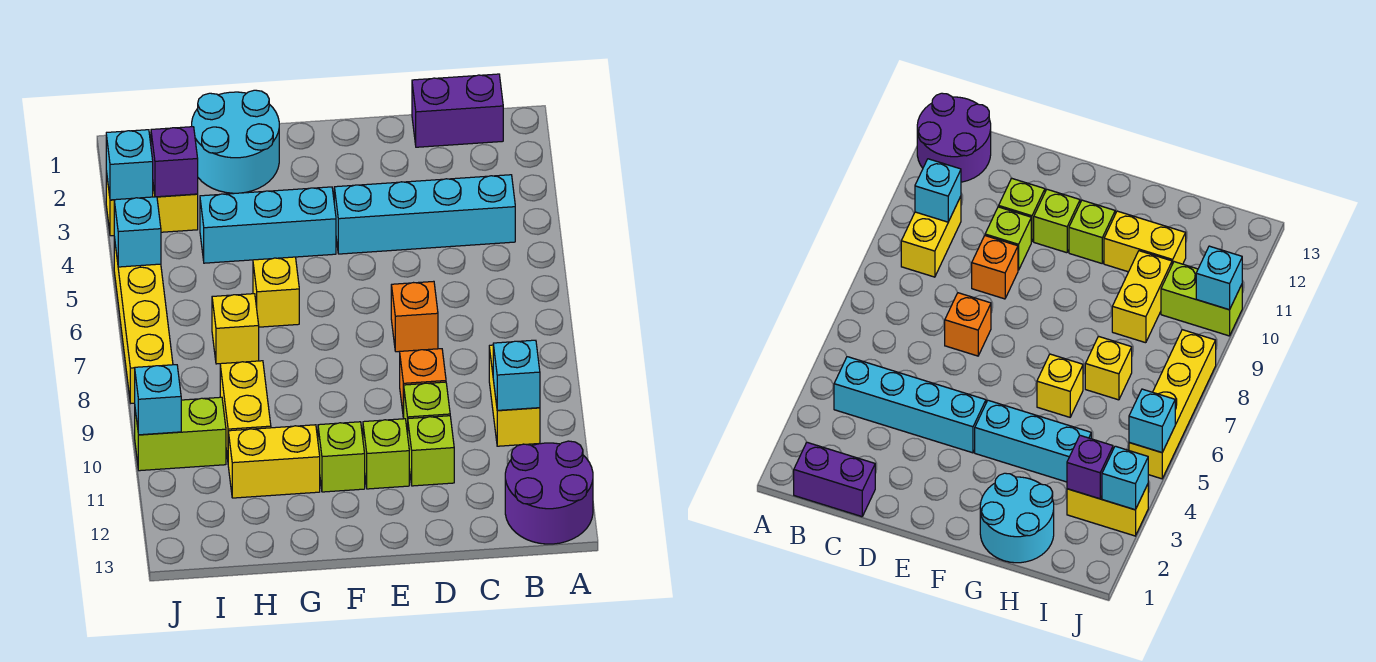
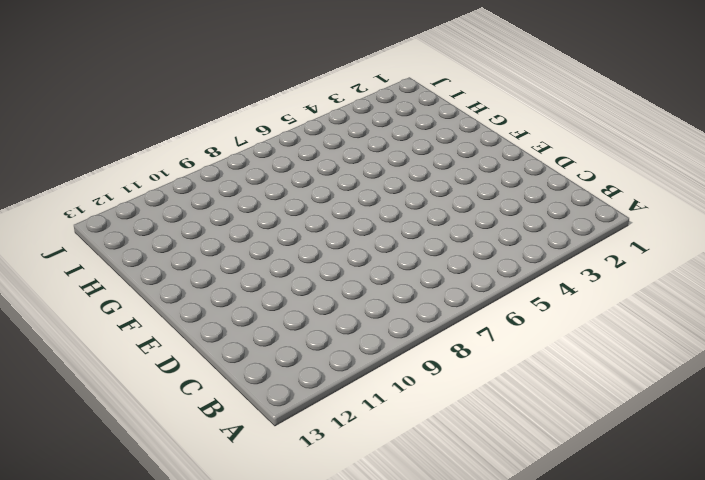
none -> purple 2x2 round brick [505,441,593,544]
none -> purple 1x2 brick [412,74,503,147]
none -> cyan 1x4 brick [334,175,515,254]

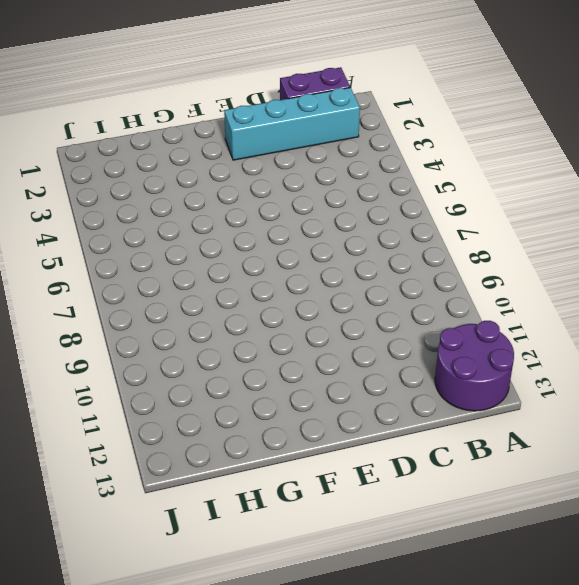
cyan 1x4 brick [224,88,360,160] -> cyan 1x4 brick moved to [334,175,515,254]
none -> yellow 1x2 brick [489,345,540,446]
none -> orange 1x1 brick [391,281,438,352]
none -> orange 1x1 brick [400,349,446,419]

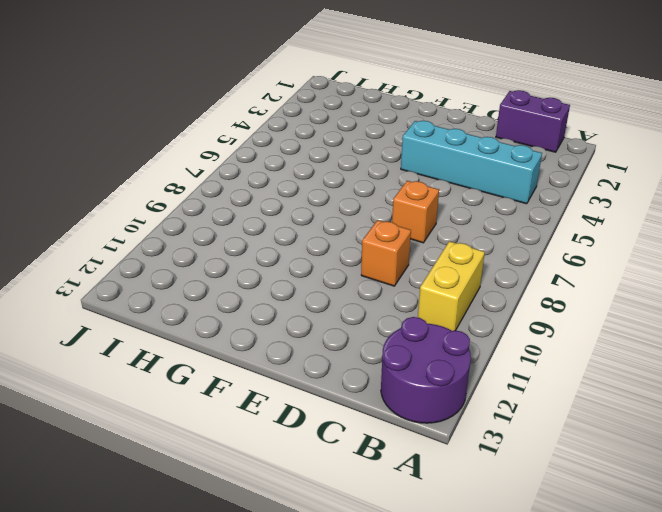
none -> lime 1x1 brick [404,382,450,434]
none -> lime 1x1 brick [408,416,454,486]
none -> lime 1x1 brick [363,419,409,489]

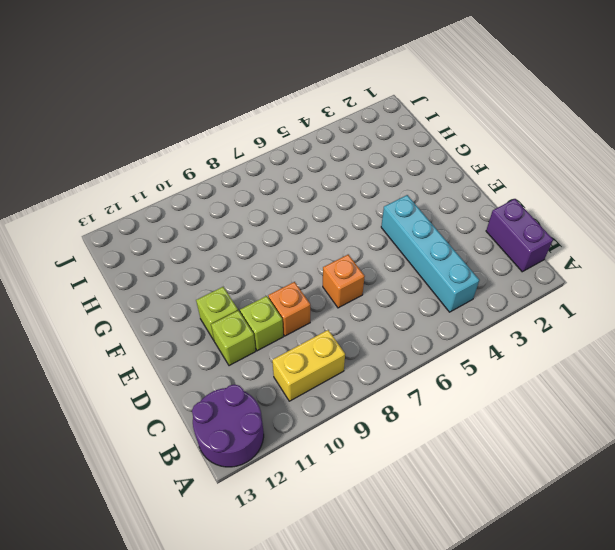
none -> cyan 1x3 brick [200,187,336,263]
none -> lime 1x1 brick [318,422,365,492]
none -> cyan 2x2 round brick [192,90,279,193]

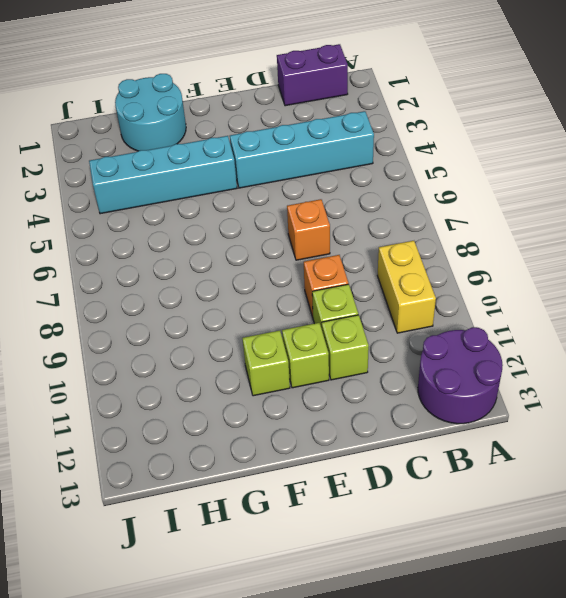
cyan 1x4 brick [89,136,237,214] -> cyan 1x3 brick [200,187,336,263]
none -> yellow 1x1 brick [253,257,299,327]
none -> yellow 1x2 brick [228,425,320,498]
none -> yellow 1x1 brick [212,294,259,364]

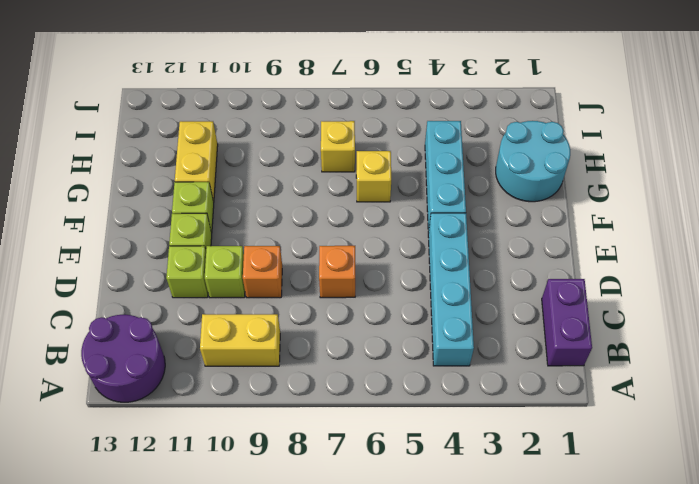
none -> yellow 1x2 brick [220,361,271,459]
none -> yellow 1x2 brick [106,171,198,236]
none -> lime 1x2 brick [135,397,226,471]

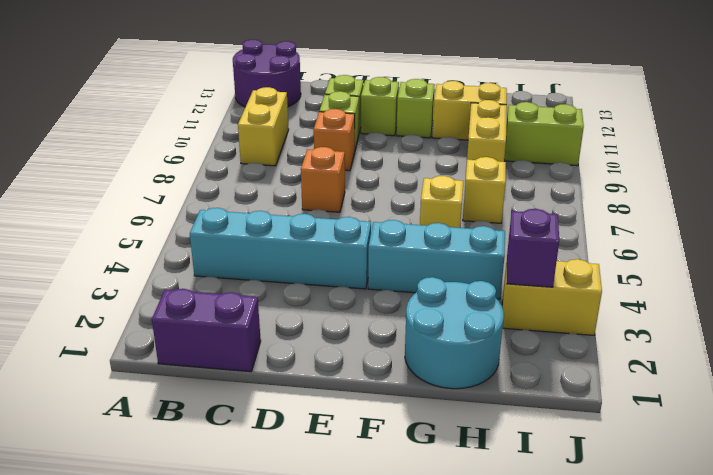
none -> yellow 1x4 brick [114,237,173,403]
none -> cyan 1x1 brick [493,340,540,410]
none -> cyan 1x1 brick [106,130,153,200]

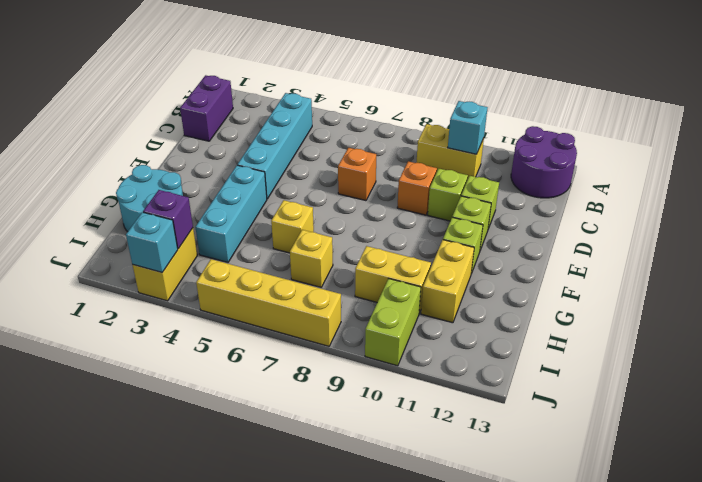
none -> cyan 1x1 brick [114,197,161,267]
none -> cyan 1x1 brick [135,365,181,435]

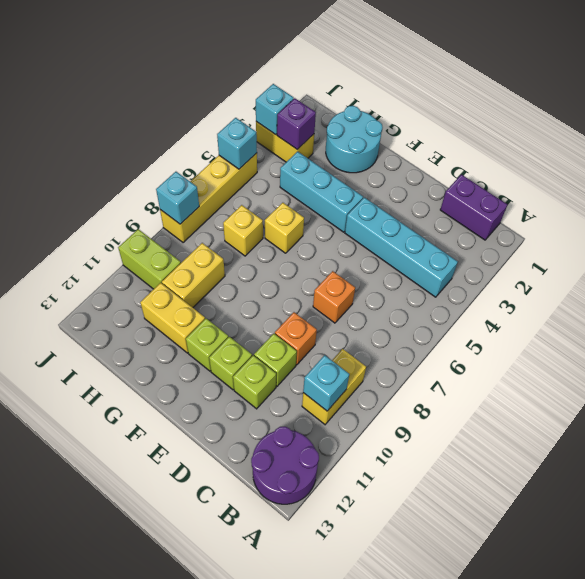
cyan 1x1 brick [156,172,199,224] -> cyan 1x1 brick moved to [135,365,181,435]

